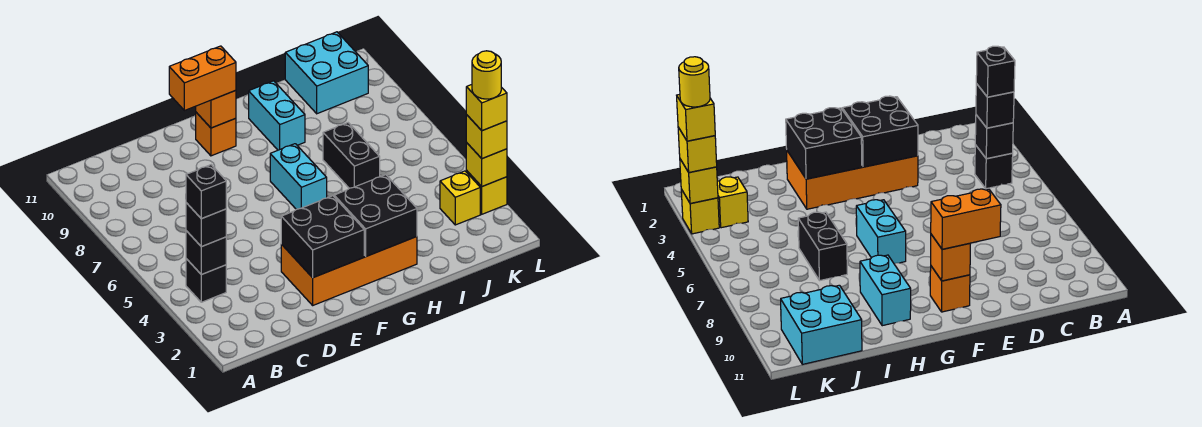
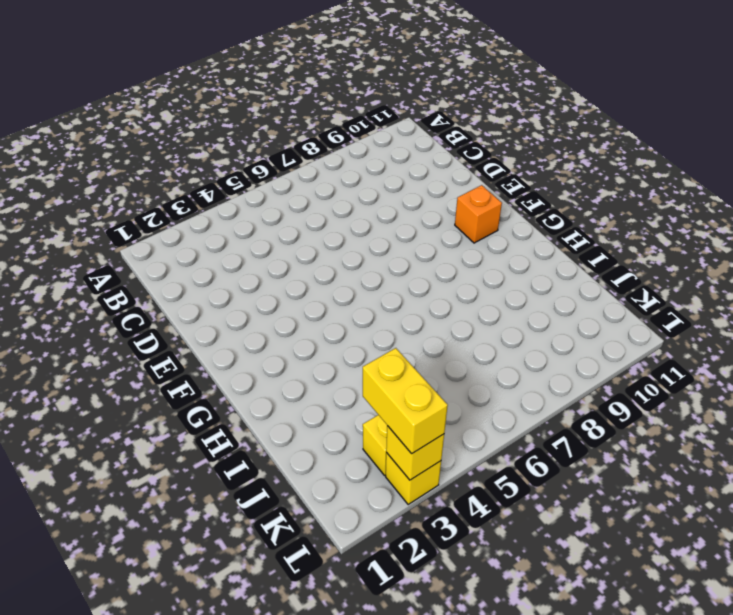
yellow 1x2 brick [363,348,448,454] -> yellow 1x1 brick [466,115,507,159]
none -> black 1x1 brick [186,259,226,302]
none -> orange 2x4 brick [281,237,417,305]
none -> cyan 1x2 brick [270,144,327,209]

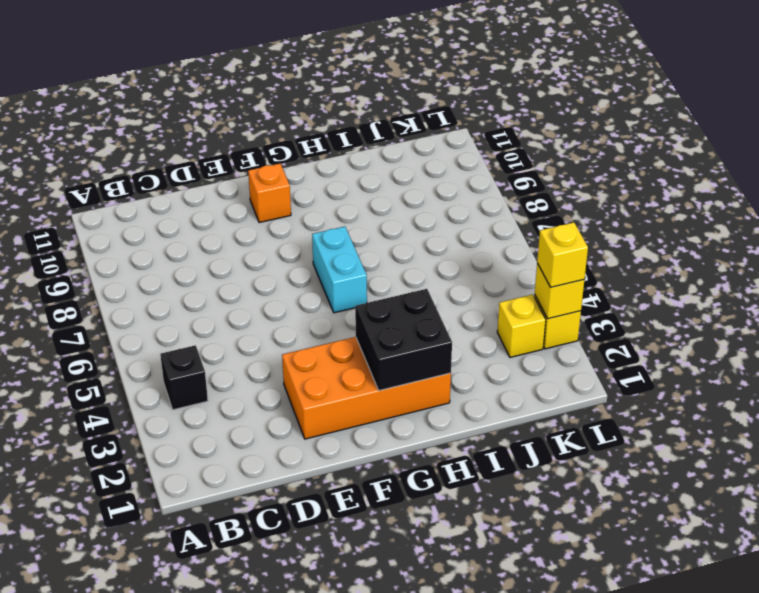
none -> cyan 1x2 brick [249,81,305,150]
none -> black 1x2 brick [323,123,380,188]
none -> cyan 2x2 brick [285,32,368,114]

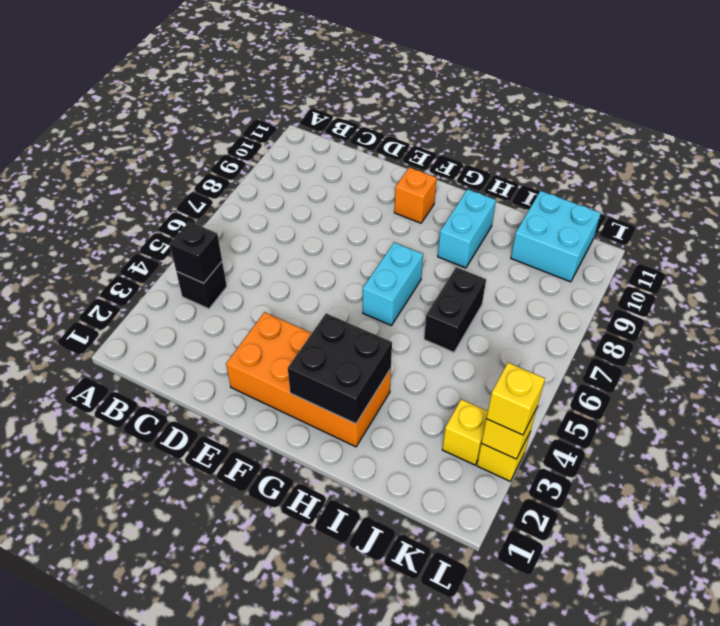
none -> black 2x2 brick [281,196,364,278]
none -> orange 1x1 brick [196,90,236,128]
none -> black 1x1 brick [186,203,226,247]

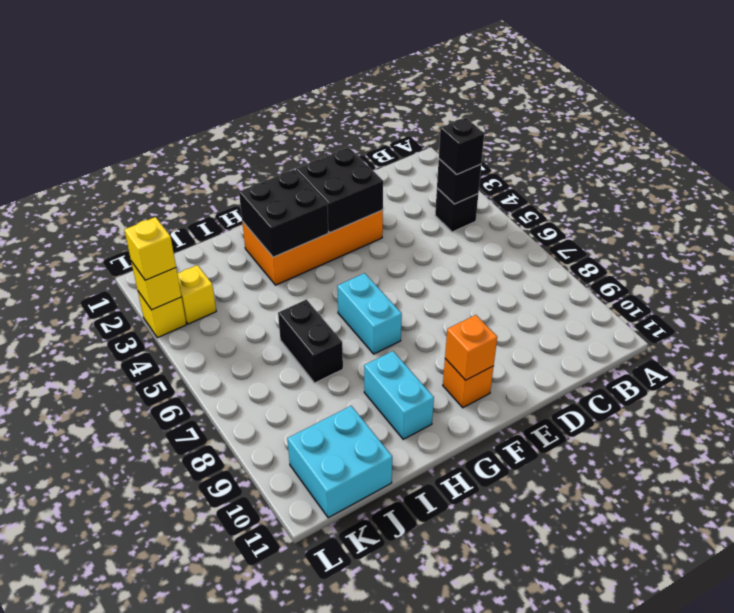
none -> orange 1x2 brick [169,46,236,111]
none -> black 1x1 brick [186,165,226,219]
none -> yellow 1x1 brick [466,85,507,131]

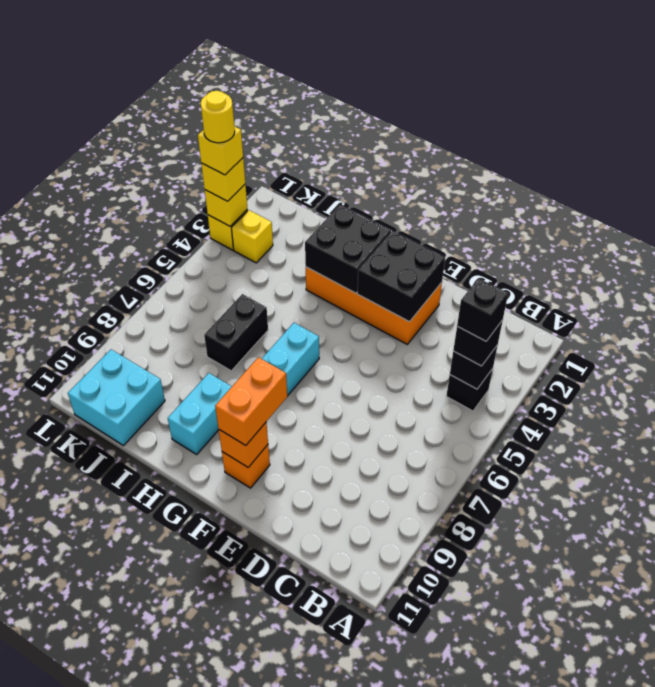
orange 1x2 brick [215,357,287,446] -> orange 1x2 brick turned to [169,46,236,111]

